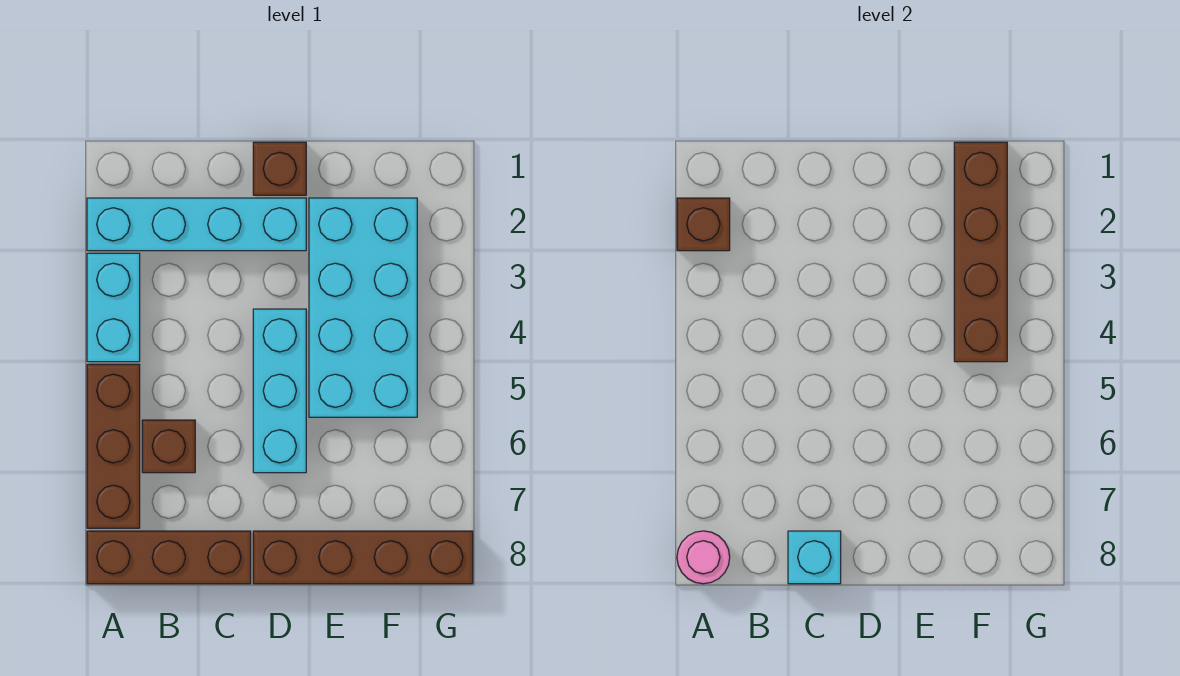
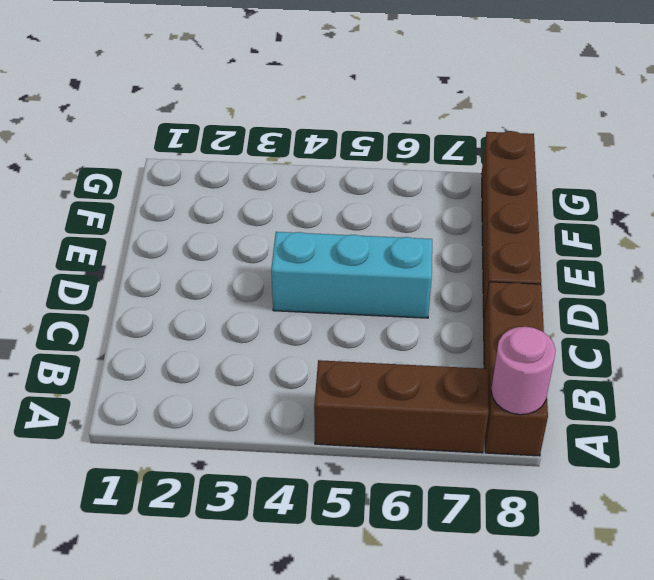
none -> cyan 1x4 brick [87,198,306,251]
none -> cyan 1x2 brick [87,253,140,362]
none -> brown 1x1 brick [142,420,195,473]

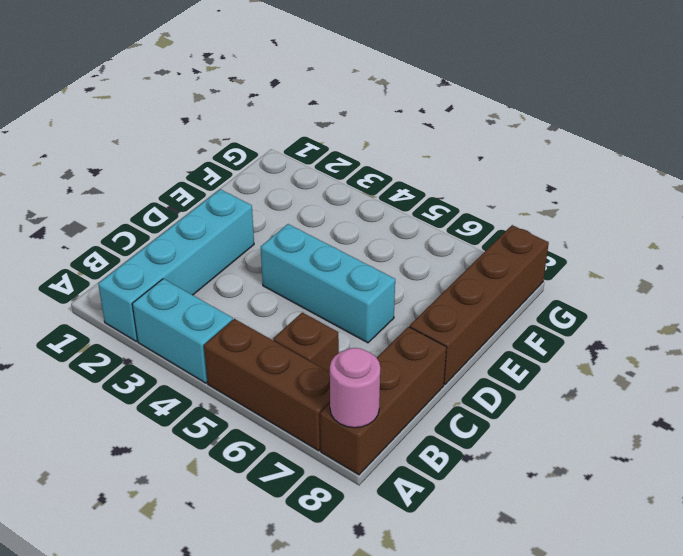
none -> brown 1x1 brick [253,142,306,195]
none -> cyan 2x4 brick [309,198,417,417]
none -> brown 1x1 brick [677,198,730,251]

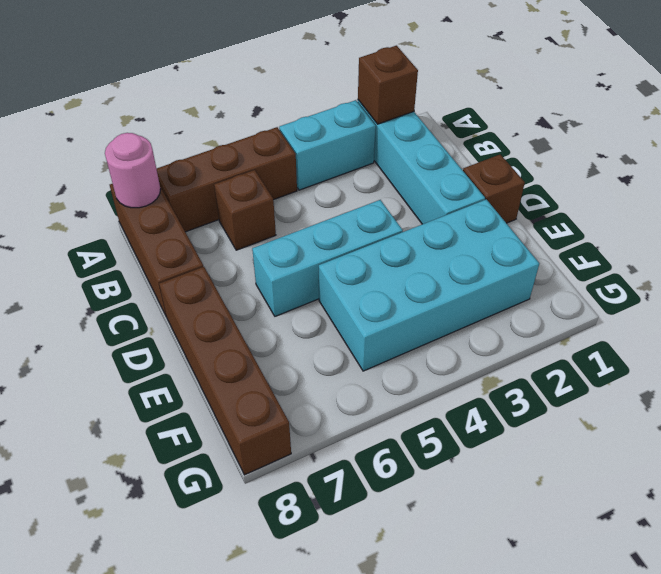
none -> cyan 1x1 brick [788,531,841,584]
none -> brown 1x4 brick [954,142,1007,362]

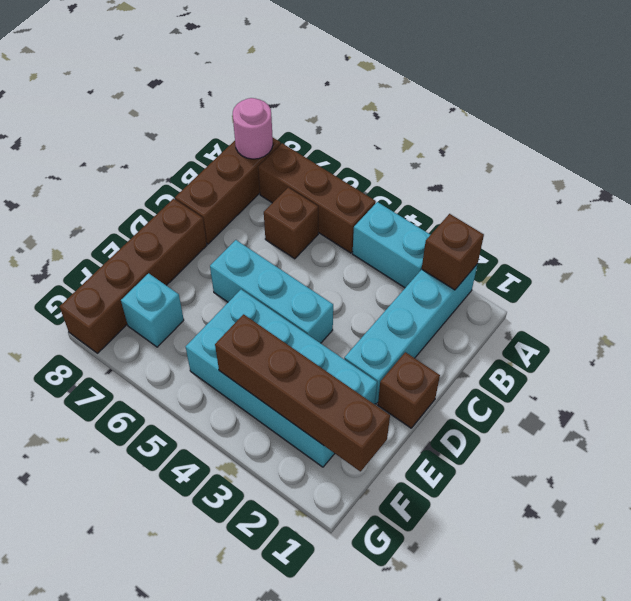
cyan 1x1 brick [121,273,184,347] -> cyan 1x1 brick moved to [788,531,841,584]

